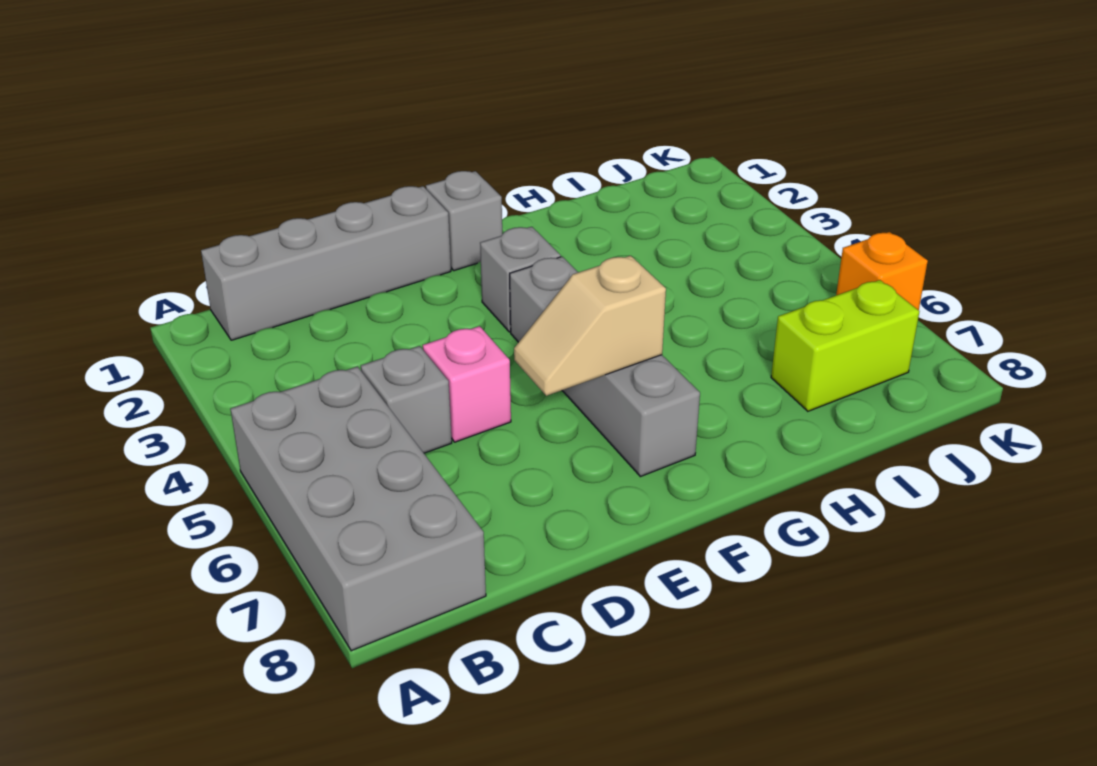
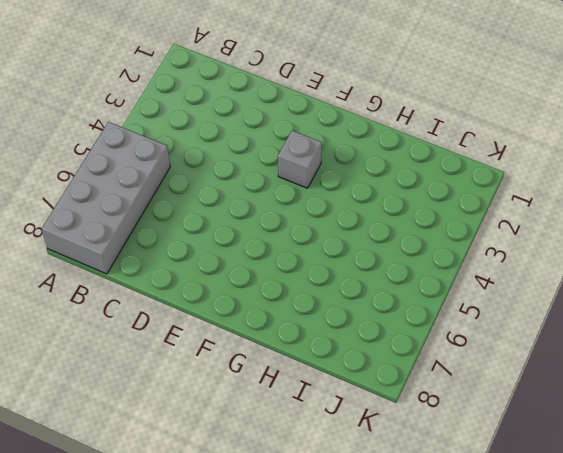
none -> grey 1x4 brick [201,186,451,340]
none -> grey 1x1 brick [361,346,452,453]

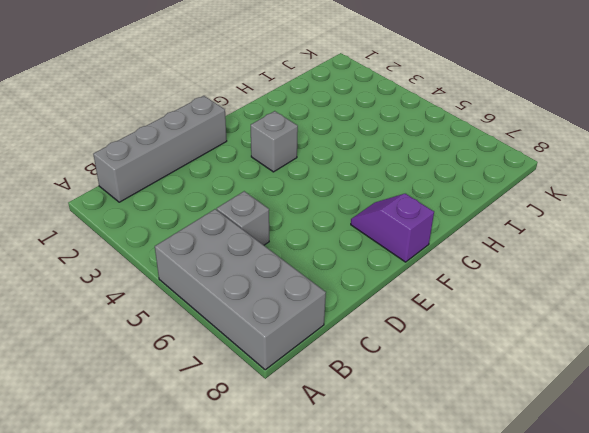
purple 1x2 slope [351,194,434,262] -> grey 1x4 brick [510,257,700,477]
none -> pink 1x1 brick [423,326,511,442]
none -> grey 1x1 brick [426,171,502,271]

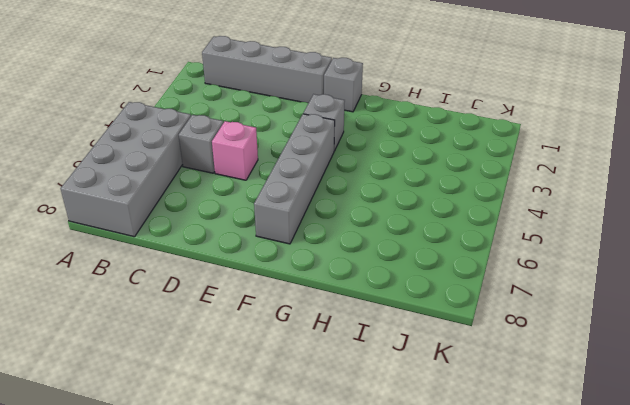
none -> lime 1x2 brick [771,280,919,411]
none -> orange 1x1 brick [836,232,928,310]

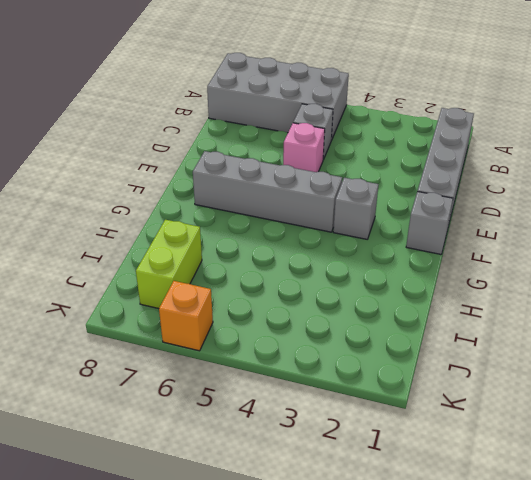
none -> tan 1x2 slope [514,256,666,396]

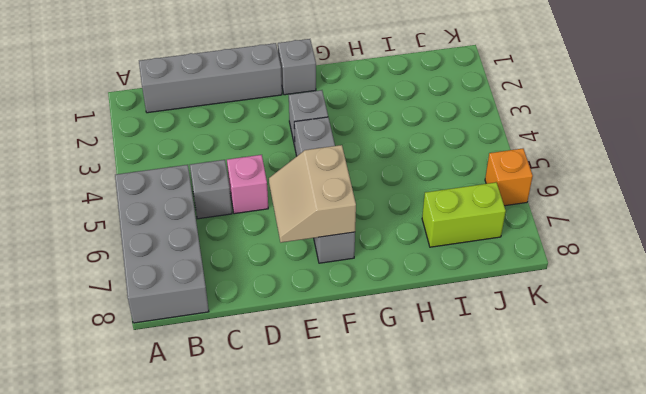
tan 2x2 slope [269,145,356,243] -> tan 1x2 slope [514,256,666,396]

